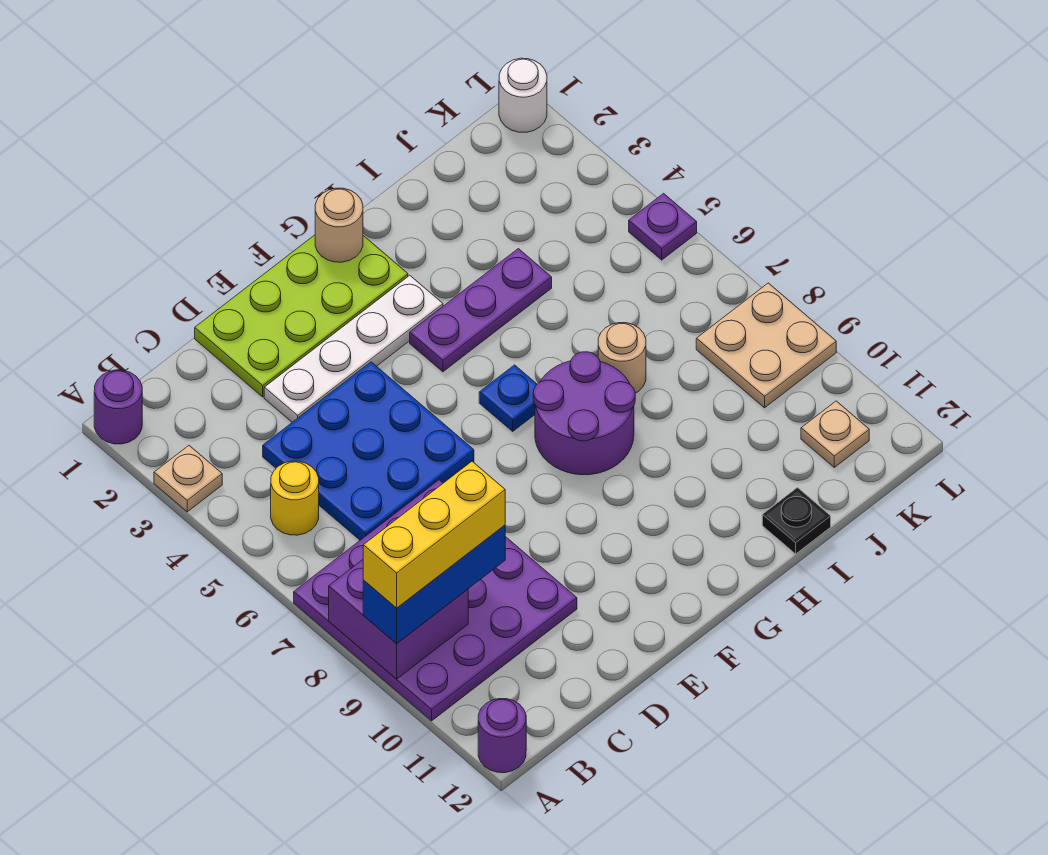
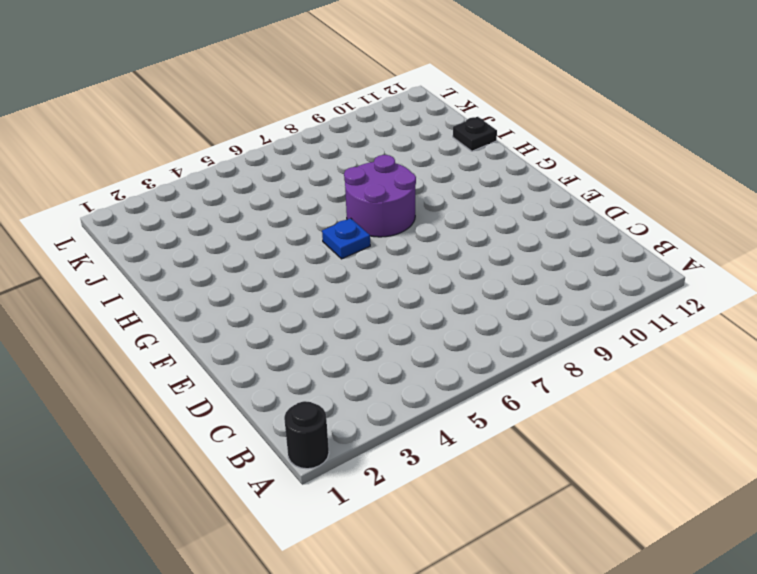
black 1x1 round brick [284,401,329,469] -> purple 1x1 round brick [94,370,142,444]
none -> tan 1x1 plate [154,446,222,512]
none -> purple 4x4 plate [294,480,577,721]
none -> purple 1x1 round brick [478,699,526,773]

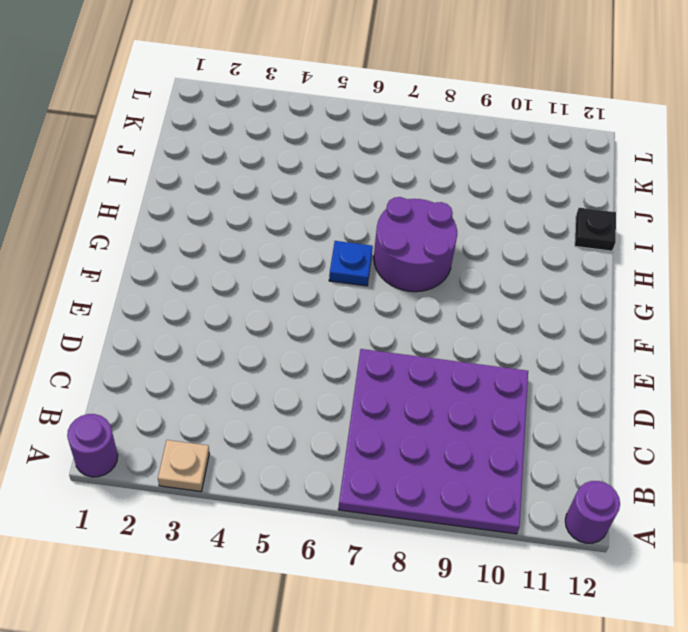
none -> yellow 1x1 round brick [271,461,319,535]
none -> blue 3x3 plate [263,362,474,540]
none -> lime 2x4 plate [195,235,408,397]

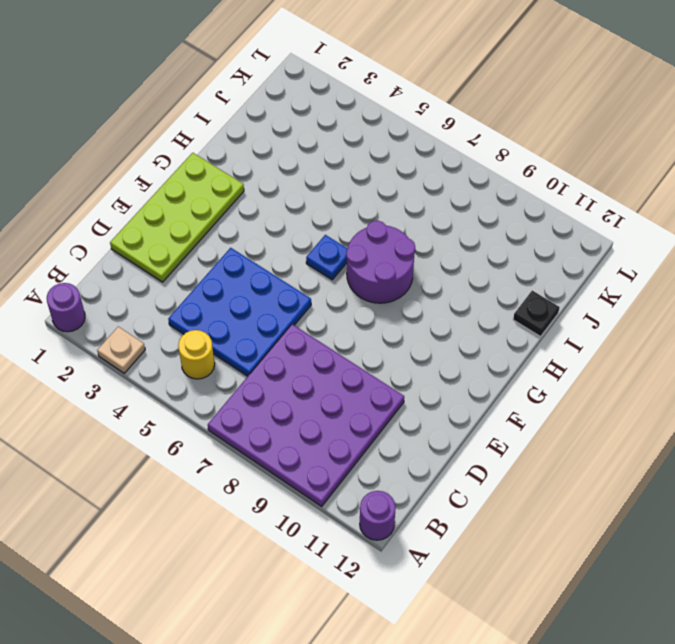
none -> white 1x4 plate [264,275,443,422]
none -> purple 1x3 plate [410,249,552,372]
none -> tan 1x1 round brick [598,323,646,393]

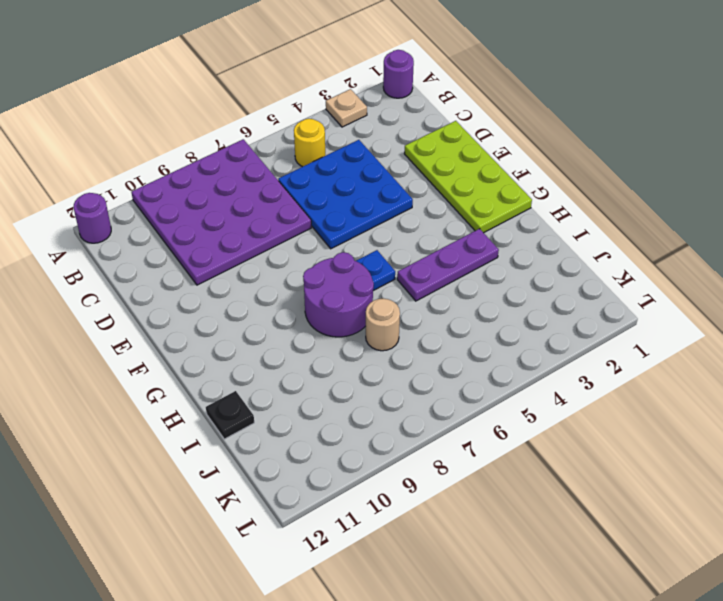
purple 1x3 plate [397,229,499,301] -> purple 1x3 plate turned to [410,249,552,372]
none -> white 1x4 plate [264,275,443,422]
none -> tan 2x2 plate [696,283,836,408]
none -> tan 1x1 plate [801,401,869,467]

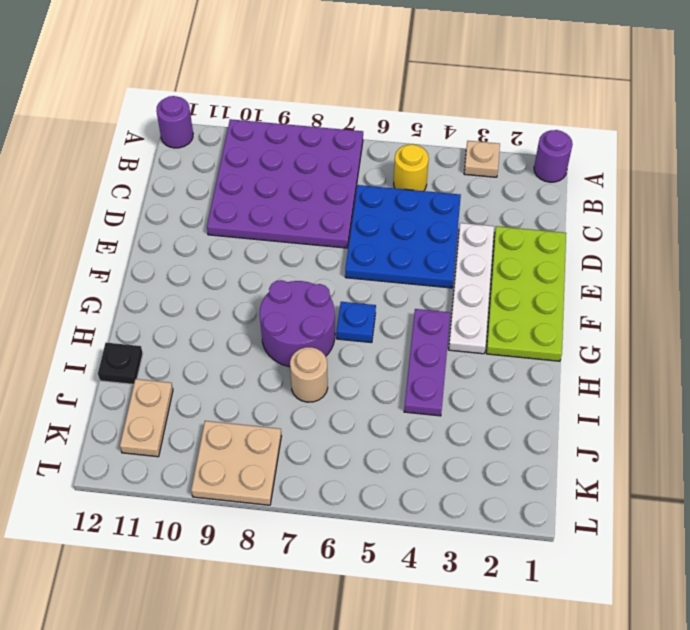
tan 1x2 plate [120,379,173,457] -> tan 1x1 plate [801,401,869,467]
none -> white 1x1 round brick [499,58,547,132]
none -> purple 1x1 plate [629,194,697,260]
none -> purple 2x2 brick [329,560,468,679]

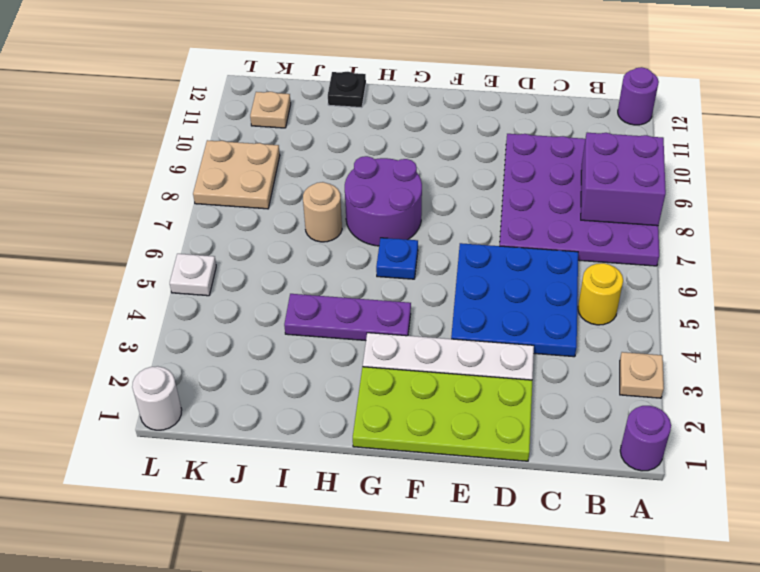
white 1x1 plate [170,254,216,296] -> purple 1x1 plate [629,194,697,260]
none -> tan 1x1 round brick [315,188,363,262]
none -> blue 1x3 brick [363,525,505,644]
none -> yellow 1x3 brick [363,462,505,608]

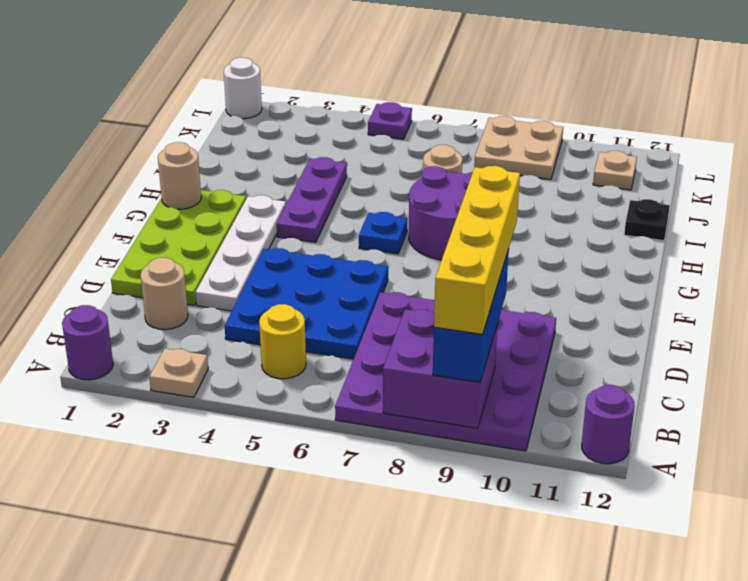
yellow 1x4 brick [434,166,520,334] -> yellow 1x3 brick [363,462,505,608]
tan 1x1 round brick [140,258,188,330] -> none

